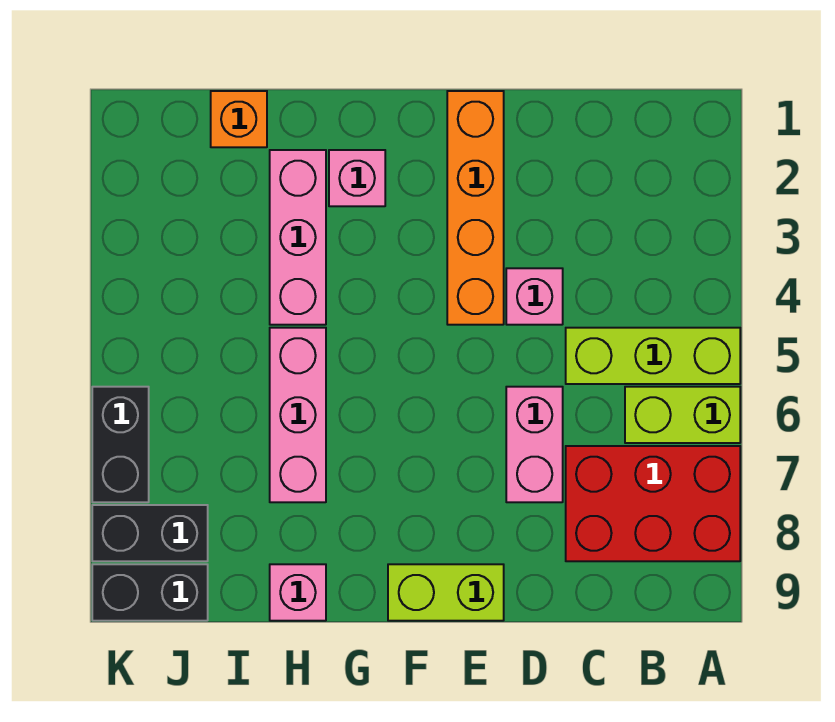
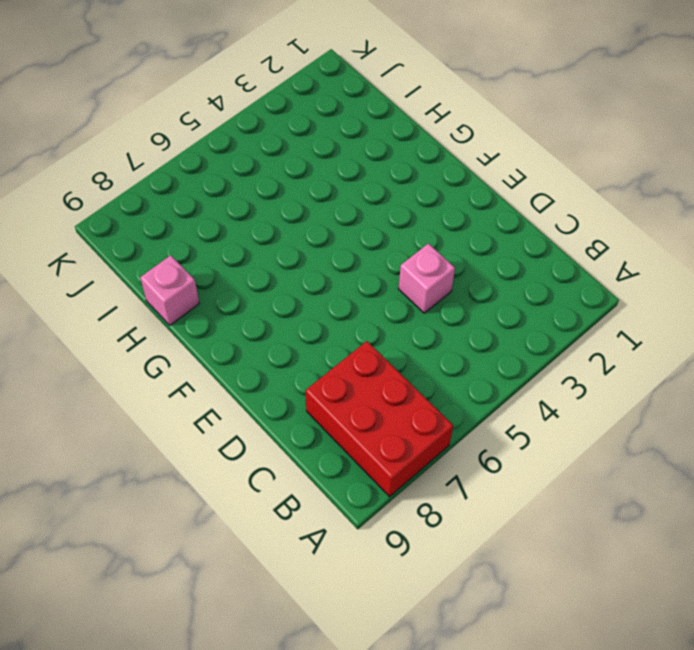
none -> lime 1x3 brick [566,328,740,384]
none -> lime 1x2 brick [625,387,740,443]
none -> pink 1x2 brick [506,387,563,502]

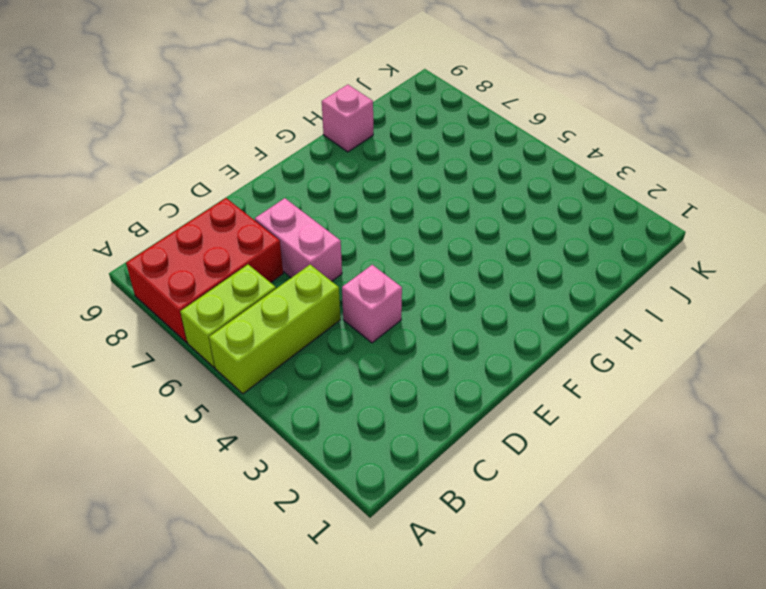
none -> orange 1x4 brick [447,91,504,325]
none -> lime 1x2 brick [388,564,504,621]
none -> pink 1x1 brick [329,150,385,206]

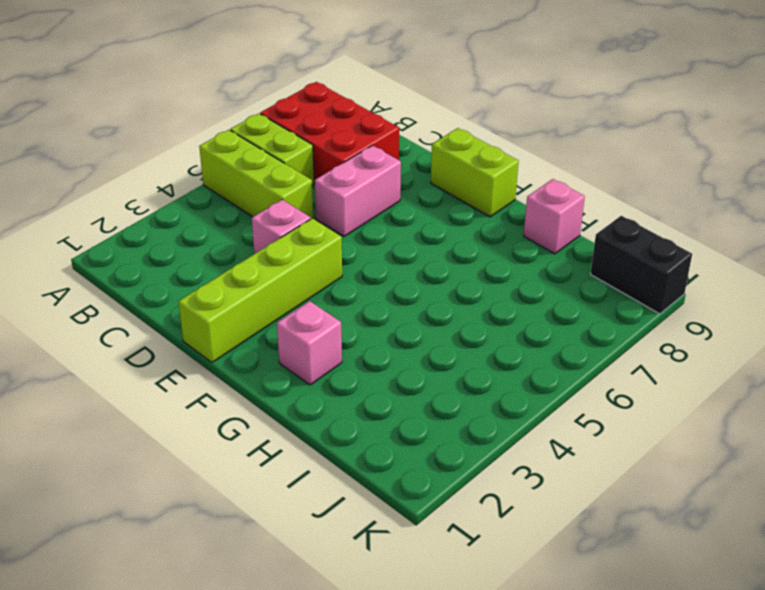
lime 1x4 brick [178,218,342,362] -> orange 1x4 brick [447,91,504,325]
none -> pink 1x3 brick [270,150,326,325]
none -> pink 1x3 brick [270,328,326,502]
none -> orange 1x1 brick [211,91,267,147]

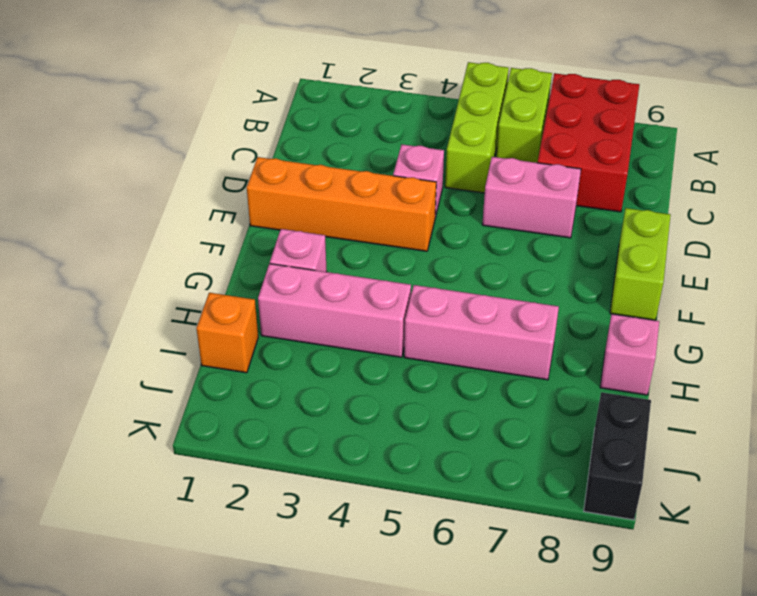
none -> black 1x2 brick [92,505,208,561]
none -> black 1x2 brick [92,387,149,502]

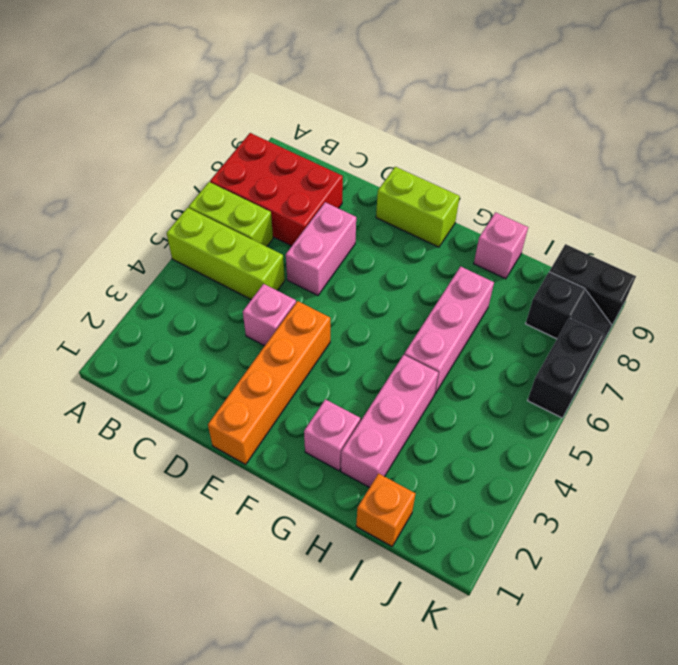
black 1x2 slope [526,272,612,355] -> black 1x2 brick [92,505,208,561]

